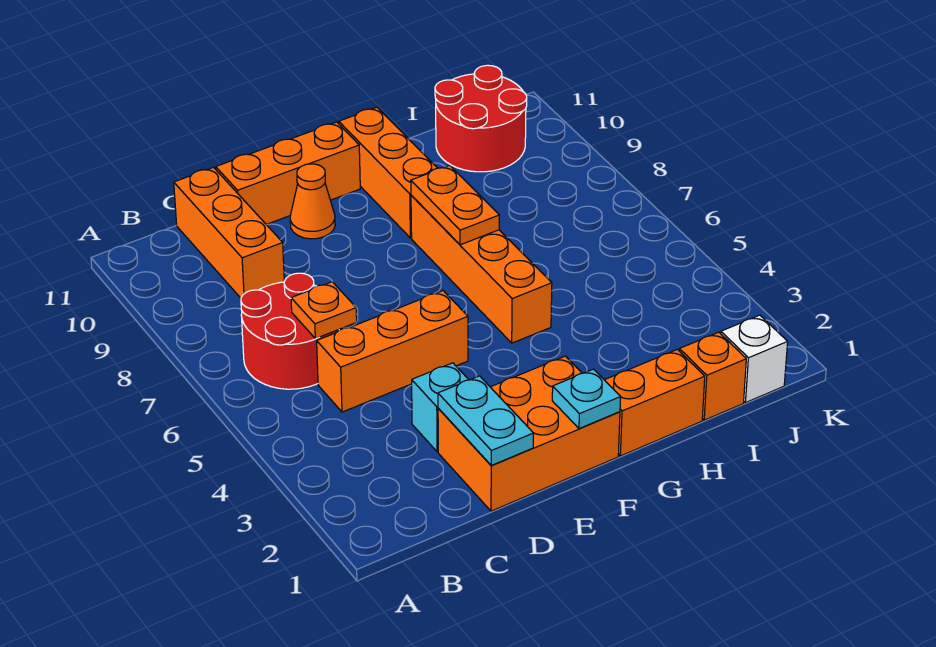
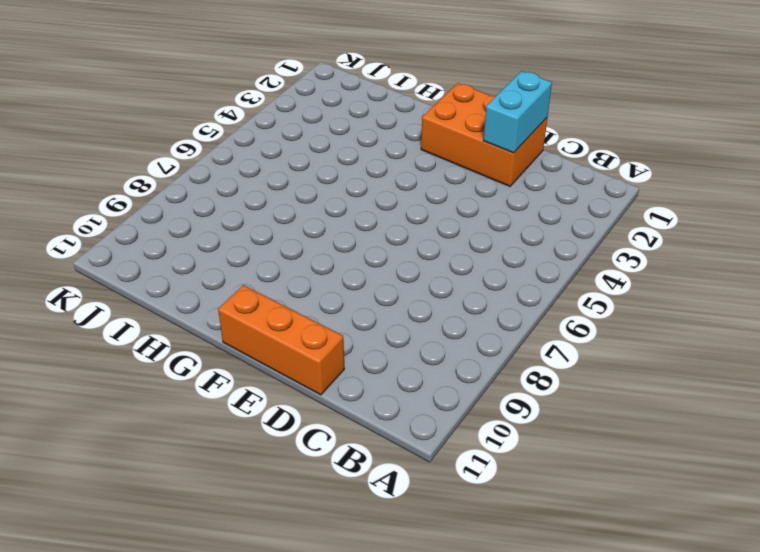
cyan 1x2 brick [483,71,552,153] -> cyan 1x2 plate [438,376,534,465]
none -> red 2x2 round brick [241,273,339,389]
none -> orange 1x3 brick [317,291,468,412]
none -> orange 1x3 brick [174,167,284,298]

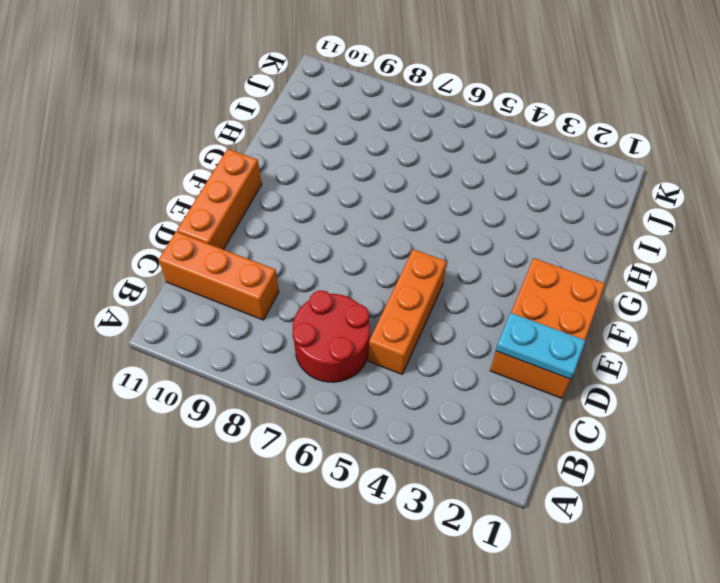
none -> cyan 1x1 brick [412,363,469,452]
none -> orange 1x1 cone [290,164,335,239]
none -> orange 1x2 brick [605,349,705,456]

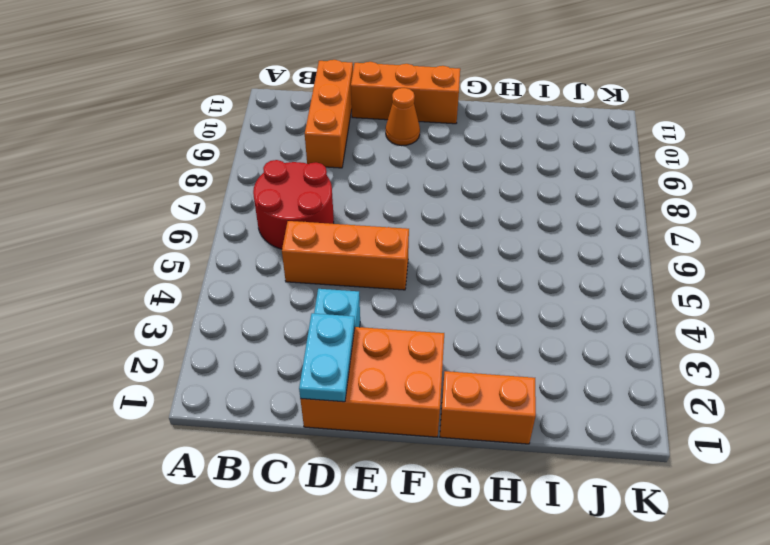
none -> orange 1x4 brick [411,195,552,343]
none -> orange 1x3 brick [339,107,437,238]
none -> orange 1x1 brick [679,332,746,420]

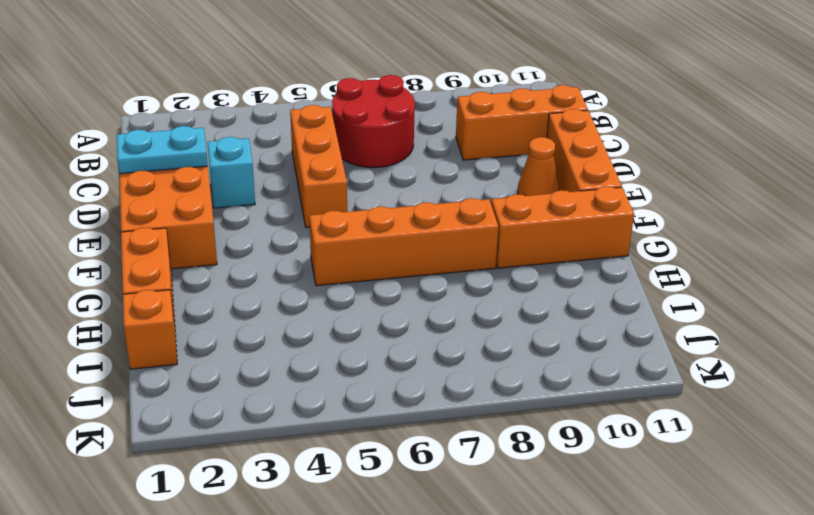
none -> red 2x2 round brick [435,65,527,172]
none -> white 1x1 brick [721,315,788,403]
none -> orange 1x1 plate [291,282,357,339]

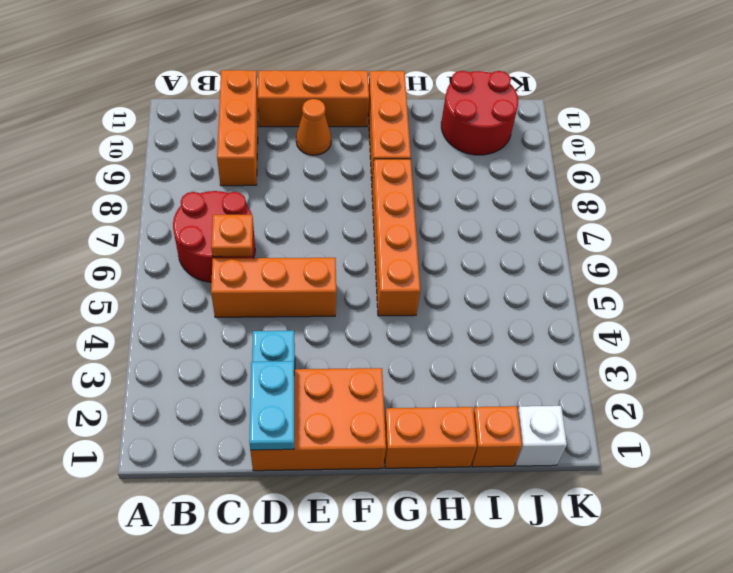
none -> cyan 1x1 plate [552,369,621,429]
none -> orange 1x2 plate [411,165,499,245]

